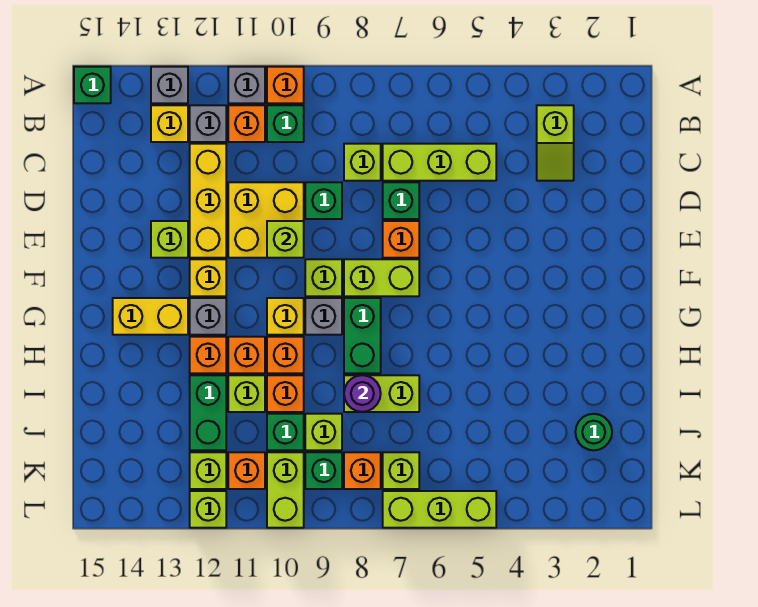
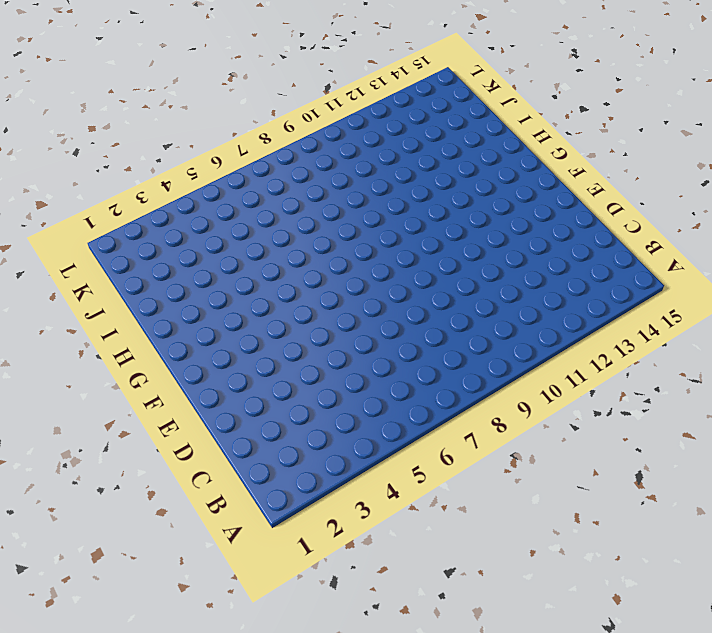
none -> orange 1x1 brick [267,67,304,103]
none -> grey 1x1 brick [228,67,265,103]
none -> grey 1x1 brick [151,67,188,103]
none -> green 1x1 brick [74,67,111,103]

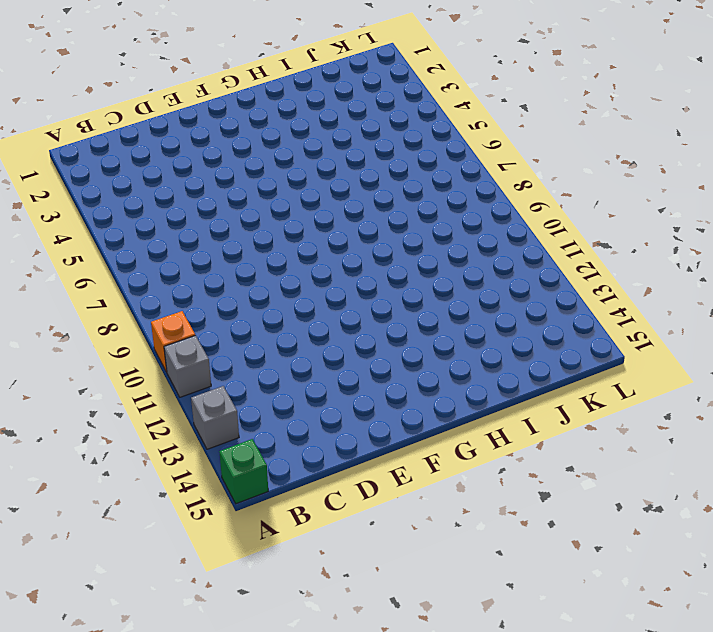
none -> lime 1x2 slope [537,105,574,181]
none -> green 1x1 brick [267,105,304,142]
none -> orange 1x1 brick [228,105,265,142]
none -> grey 1x1 brick [190,105,226,142]

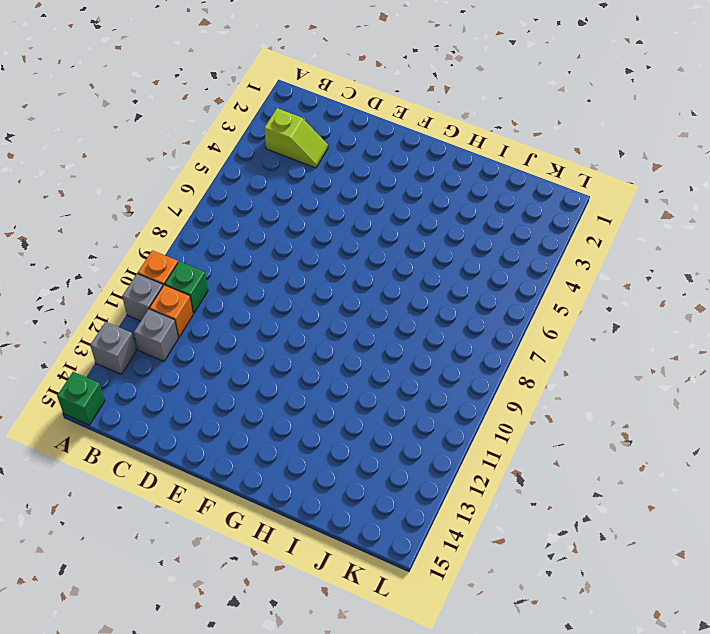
none -> yellow 1x1 brick [151,105,188,142]
none -> lime 1x3 brick [383,144,496,181]
none -> lime 1x1 brick [344,144,381,181]
none -> yellow 1x3 brick [190,144,226,258]

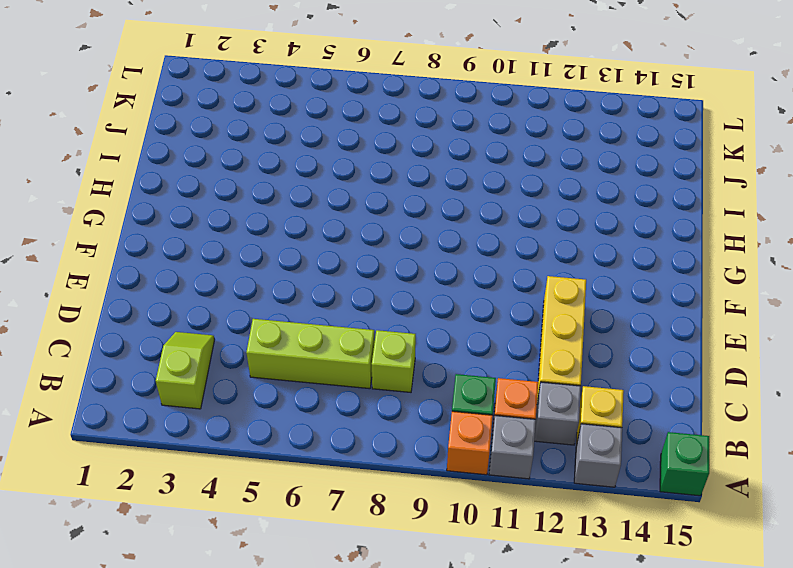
none -> green 1x1 brick [383,182,419,219]
none -> green 1x1 brick [305,182,342,219]
none -> yellow 2x2 brick [228,182,304,258]
none -> orange 1x1 brick [383,221,419,258]

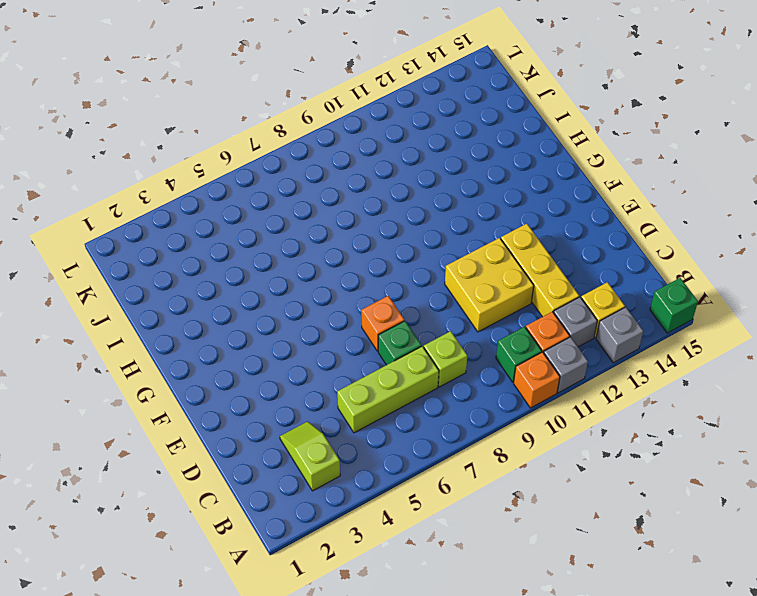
none -> green 1x1 brick [305,182,342,219]
none -> lime 1x1 brick [151,221,188,258]
none -> lime 1x2 brick [344,259,419,296]
none -> lime 1x1 brick [305,259,342,296]

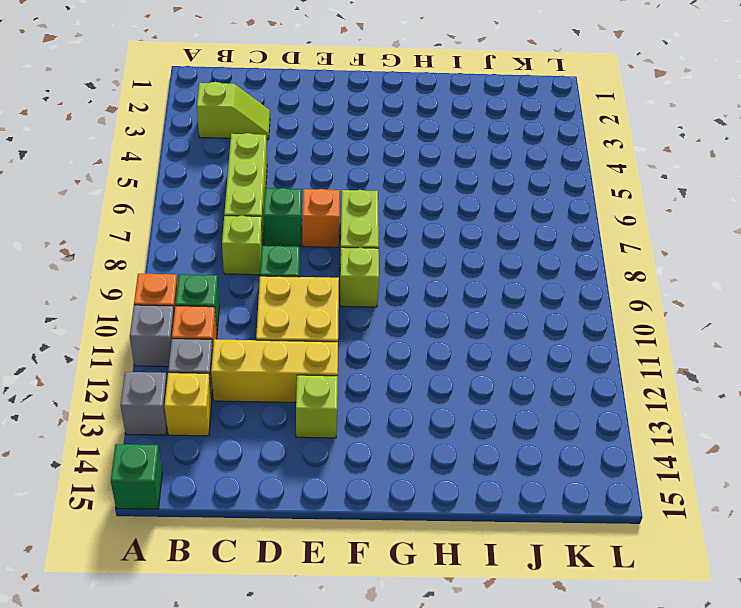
none -> yellow 1x1 brick [190,259,226,296]
none -> green 1x2 brick [344,298,381,373]
none -> grey 1x1 brick [305,298,342,335]
none -> yellow 1x1 brick [267,298,304,335]

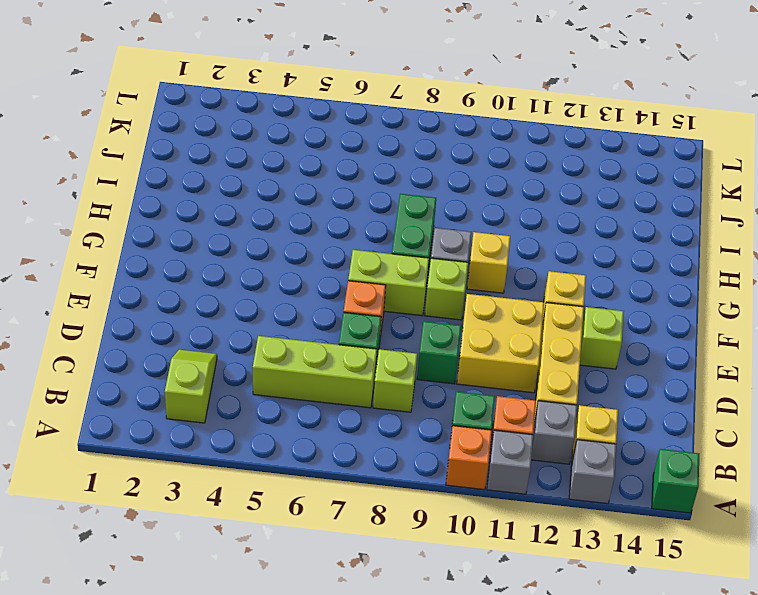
none -> grey 1x1 brick [190,298,226,335]
none -> yellow 1x2 brick [113,298,188,335]
none -> orange 1x1 brick [267,337,304,373]
none -> orange 1x1 brick [228,337,265,373]

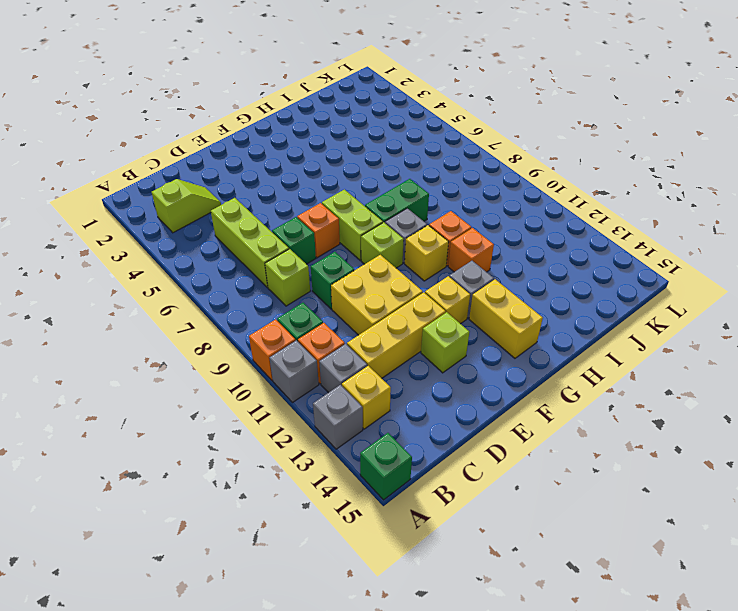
none -> orange 1x1 brick [190,337,226,373]
none -> lime 1x2 brick [344,375,419,412]
none -> orange 1x1 brick [267,375,304,412]
none -> lime 1x1 brick [228,375,265,412]

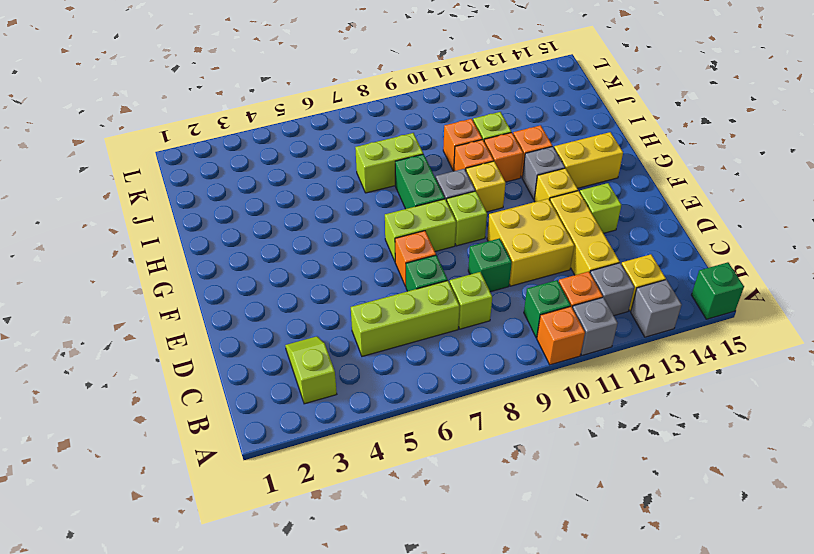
none -> green 1x2 brick [190,375,226,450]
none -> green 1x1 round brick [575,414,612,450]
none -> lime 1x1 brick [305,414,342,450]
none -> green 1x1 brick [267,414,304,450]

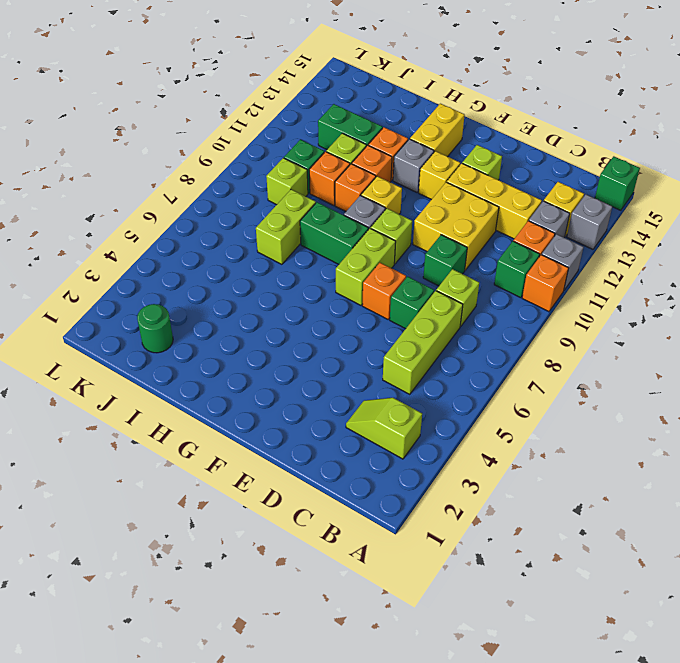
none -> lime 1x1 brick [383,452,419,489]
none -> orange 1x1 brick [344,452,381,489]
none -> green 1x1 brick [305,452,342,489]
none -> lime 1x2 brick [267,452,304,528]

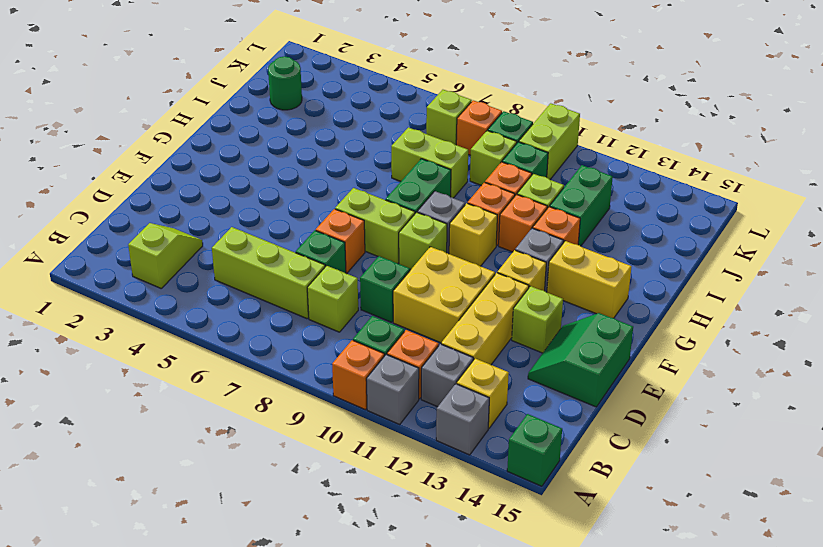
green 2x2 slope [528,313,633,407] -> none
none -> orange 1x1 brick [228,452,265,489]
none -> lime 1x1 brick [190,452,226,489]
none -> lime 1x3 brick [383,491,496,528]
none -> lime 1x1 brick [190,491,226,528]

